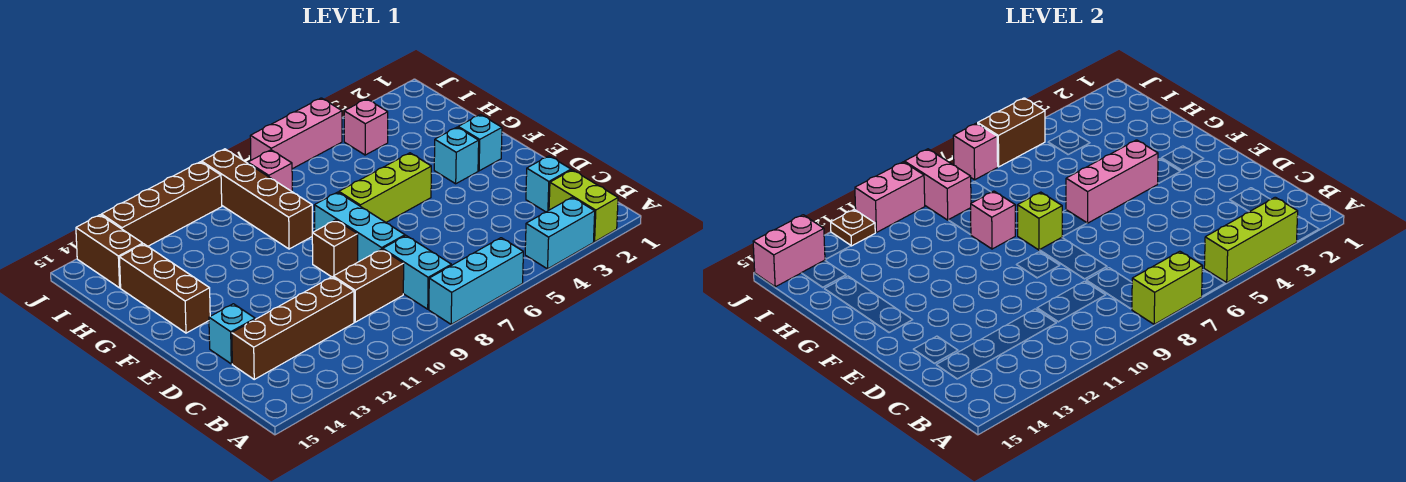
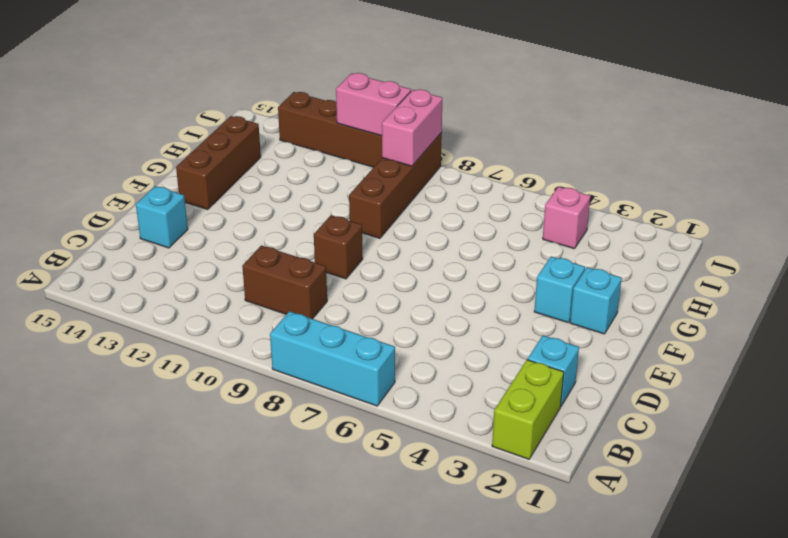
none -> cyan 1x2 brick [525,197,595,269]
none -> cyan 1x2 brick [383,236,451,309]
none -> brown 1x4 brick [232,277,354,379]
none -> cyan 1x3 brick [314,192,405,262]

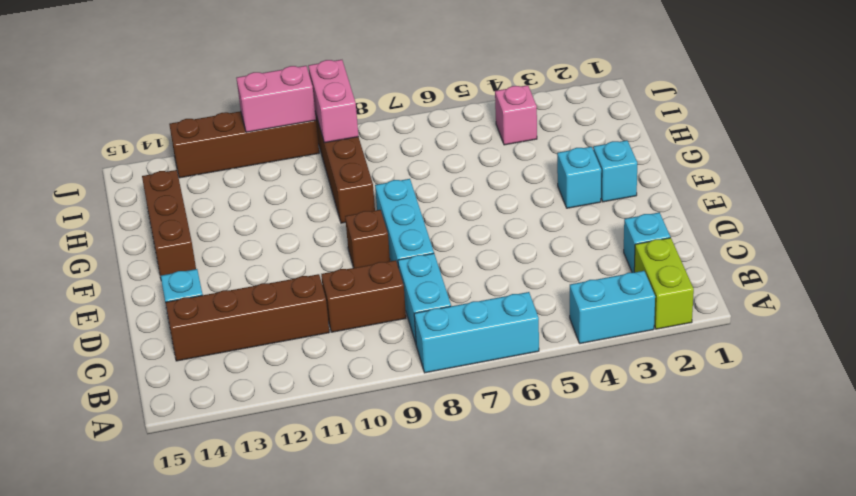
none -> lime 1x3 brick [339,153,431,222]
none -> pink 1x1 brick [248,150,292,191]
none -> brown 1x2 brick [76,215,143,288]
none -> pink 1x3 brick [250,98,342,169]

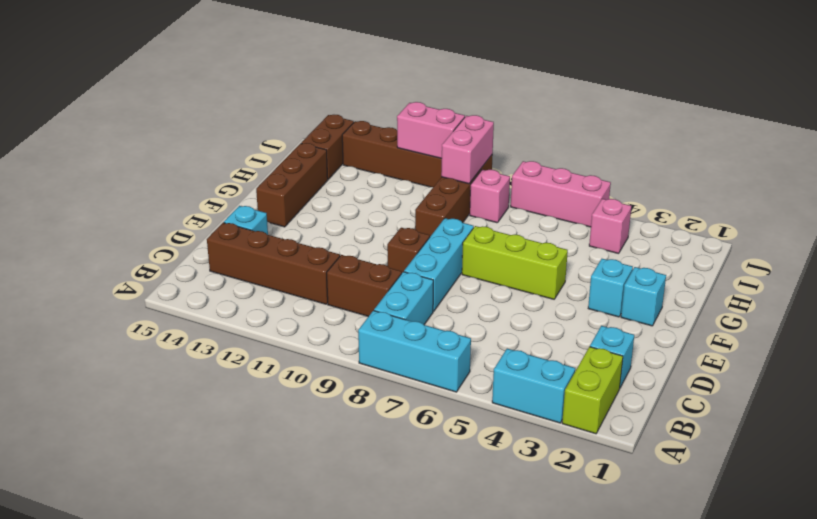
none -> lime 1x3 brick [1204,197,1298,282]
none -> lime 1x2 brick [1132,251,1202,324]
none -> pink 1x3 brick [1066,140,1158,223]
none -> lime 1x1 brick [1017,192,1062,250]

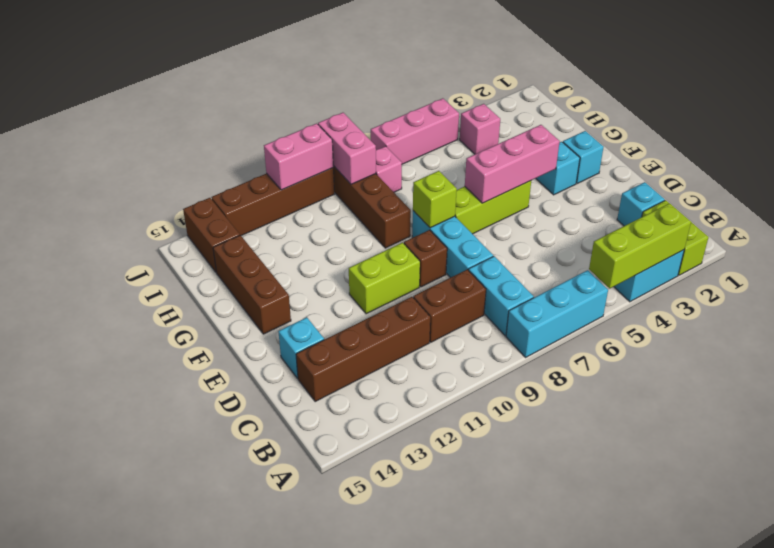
lime 1x2 brick [349,243,420,314] -> lime 1x2 brick moved to [1132,251,1202,324]
none -> pink 1x1 brick [971,191,1015,249]
none -> brown 1x2 brick [978,98,1045,167]
none -> pink 1x1 brick [953,123,998,180]
none -> brown 1x1 plate [831,209,875,246]

